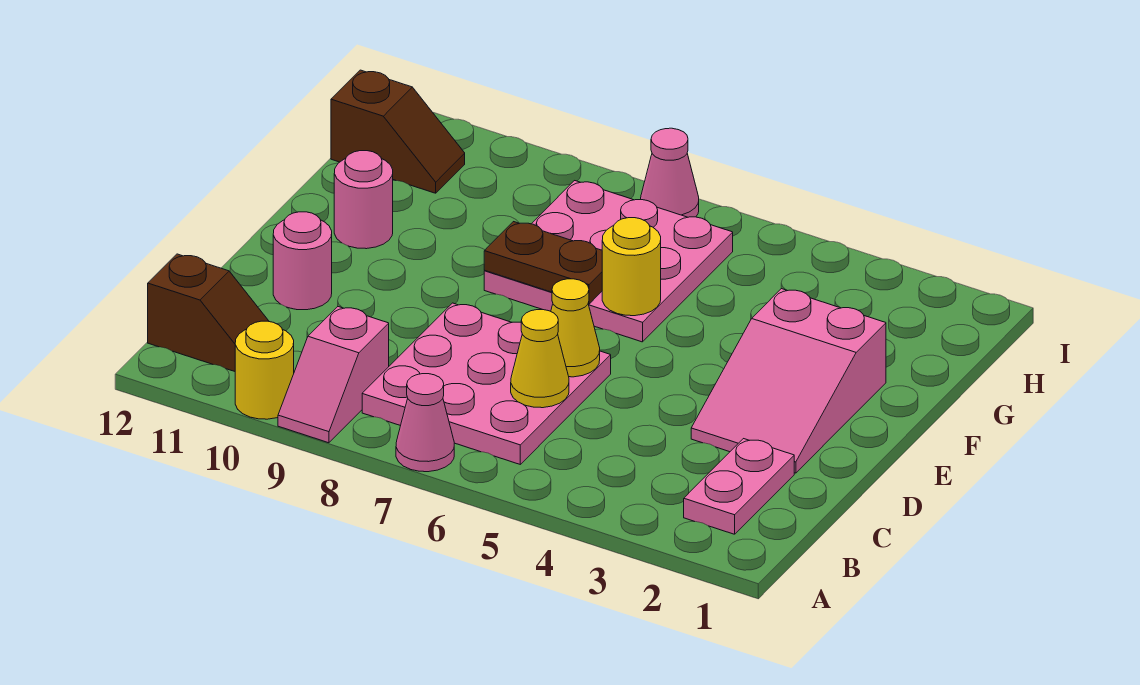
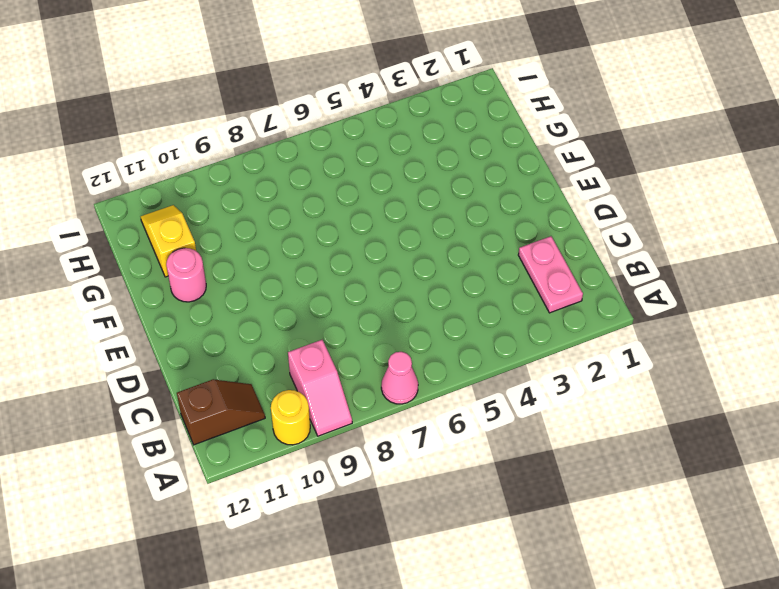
yellow 1x2 slope [141,205,196,277] -> brown 1x2 slope [331,70,465,193]
none -> pink 3x3 plate [362,303,611,464]
none -> pink 2x3 slope [691,289,886,473]
none -> pink 1x1 round brick [273,212,332,310]

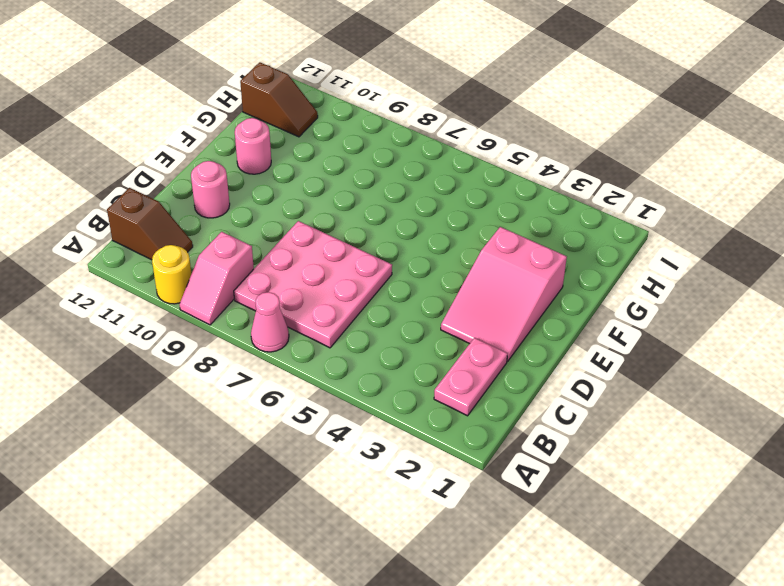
none -> pink 3x3 plate [484,181,733,342]
none -> pink 1x1 cone [641,128,699,217]
none -> yellow 1x1 cone [511,310,569,408]

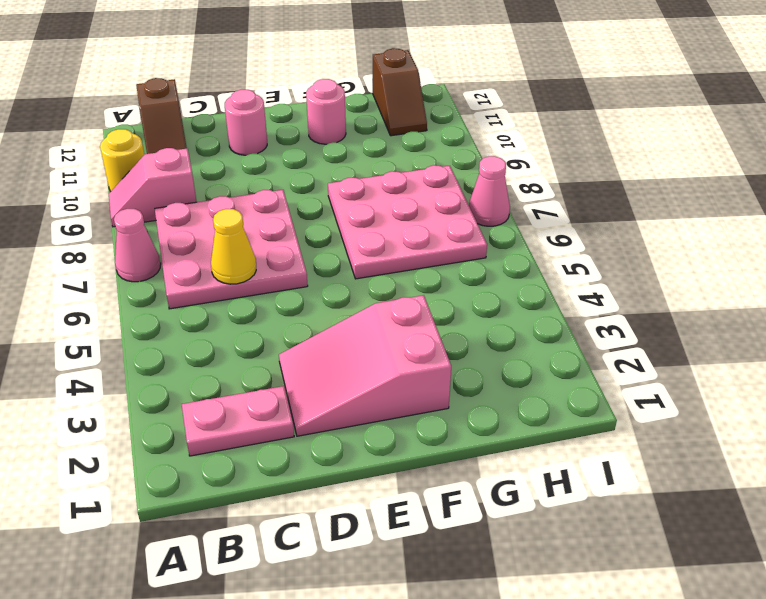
none -> yellow 1x1 cone [551,279,600,377]
none -> yellow 1x1 round brick [602,218,661,316]
none -> brown 1x2 plate [484,222,602,304]

